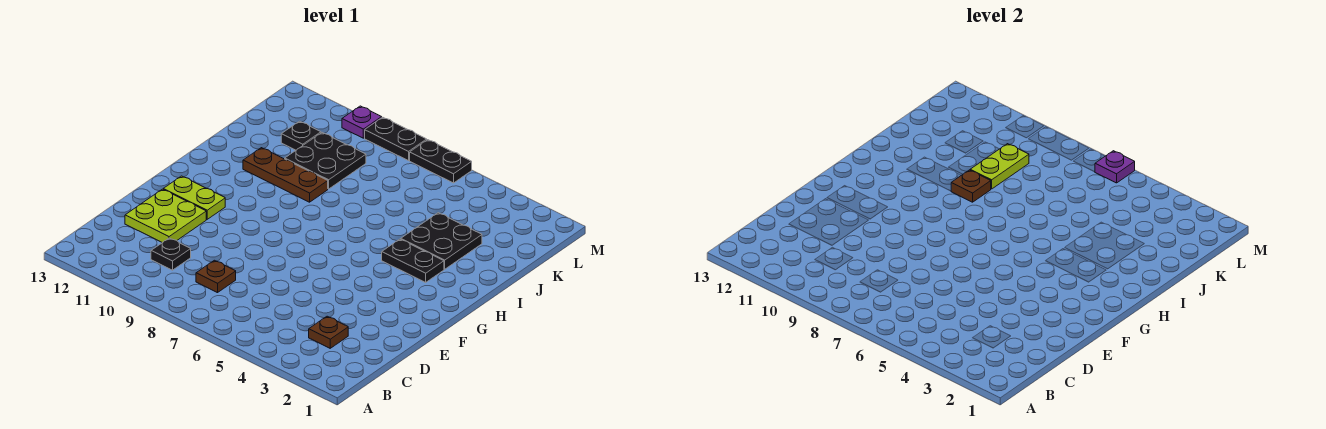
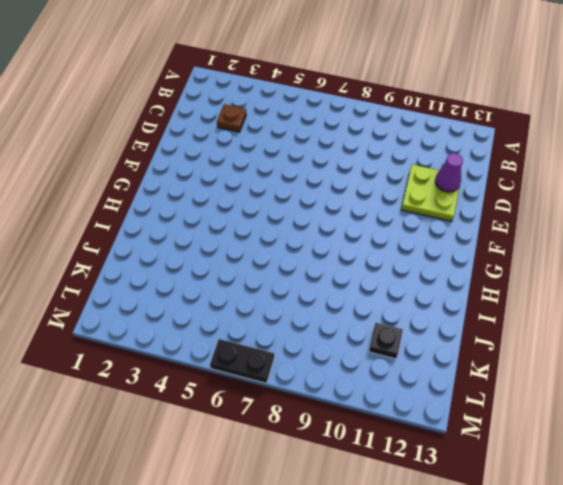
purple 1x1 cone [435,153,463,192] -> none
none -> brown 1x1 plate [196,260,236,293]
none -> black 1x1 plate [151,238,191,270]
none -> lime 1x2 plate [163,176,225,219]

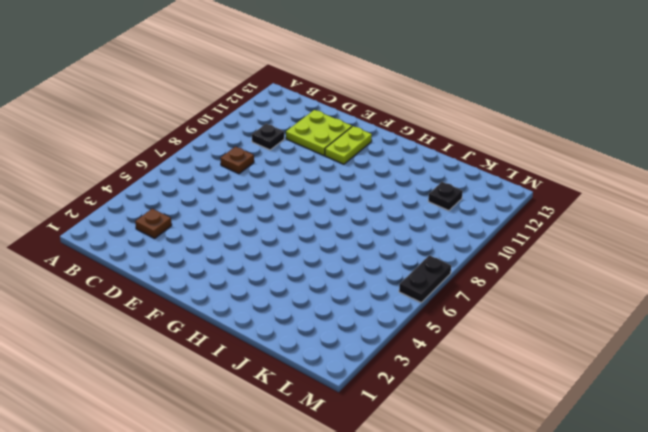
none -> black 1x2 plate [382,239,444,282]
none -> black 2x2 plate [401,213,482,269]
none -> brown 1x3 plate [243,148,328,202]

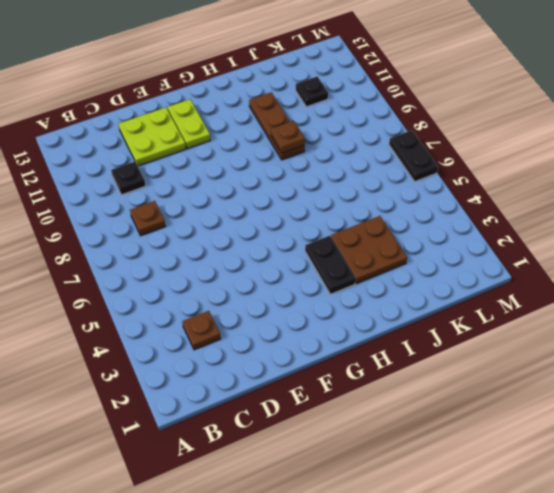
brown 2x2 plate [331,216,407,284] -> black 2x2 plate [401,213,482,269]
none -> black 2x2 plate [285,133,366,189]
none -> black 1x2 plate [365,117,427,161]
none -> purple 1x1 plate [342,106,382,138]

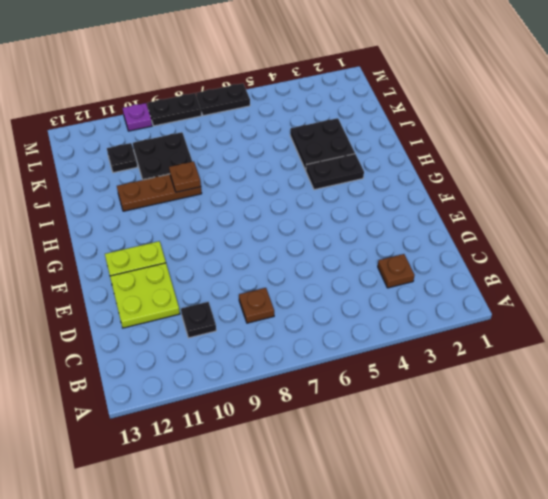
none -> lime 1x2 plate [970,144,1029,189]
none -> purple 1x1 plate [1095,151,1135,183]

